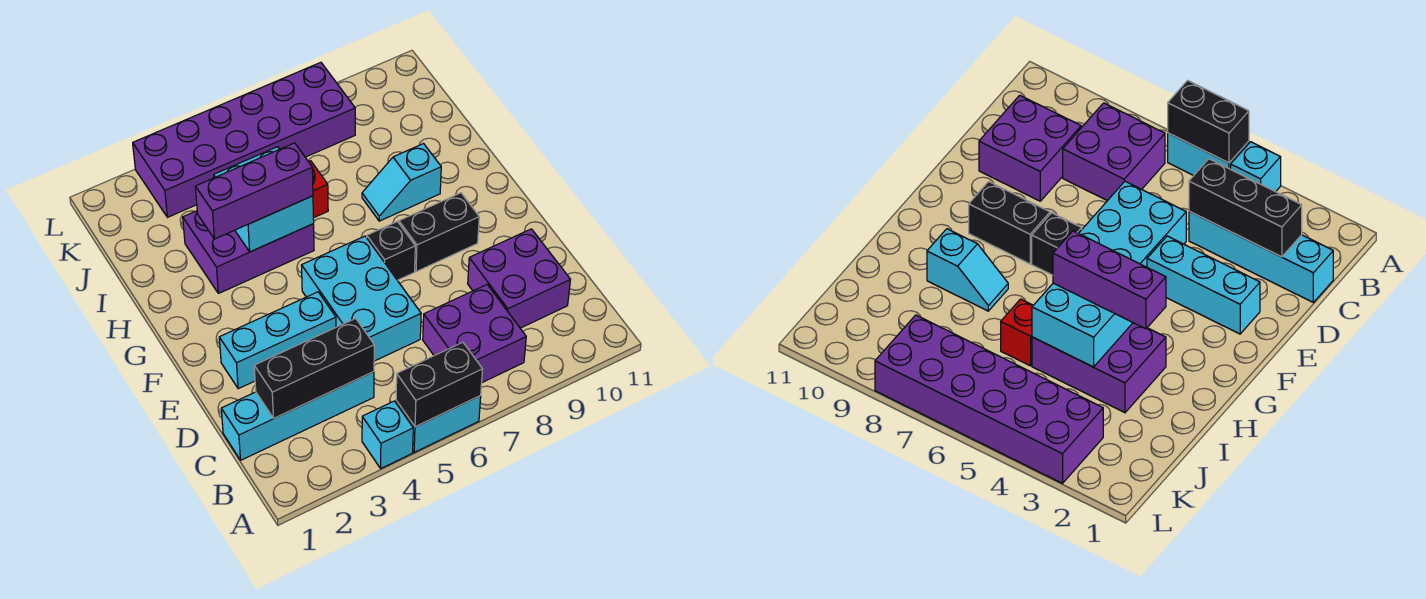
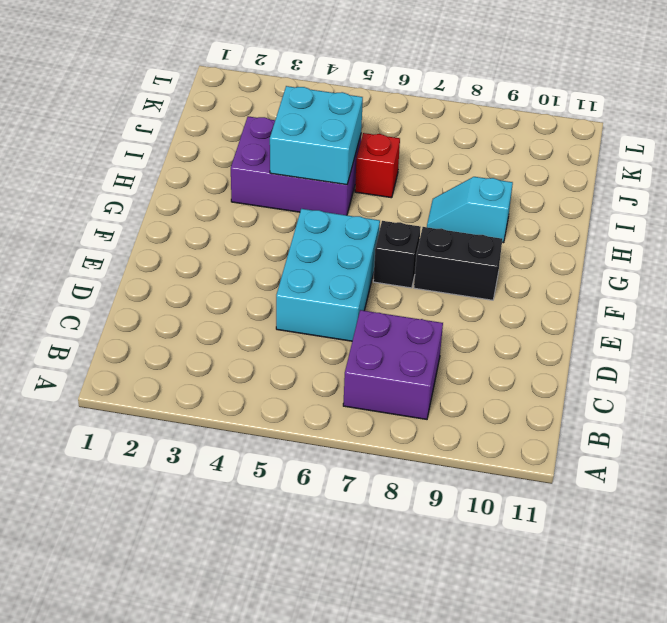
none -> cyan 1x1 brick [362,401,413,468]
none -> cyan 1x2 brick [396,396,481,452]
none -> cyan 1x4 brick [221,372,374,460]

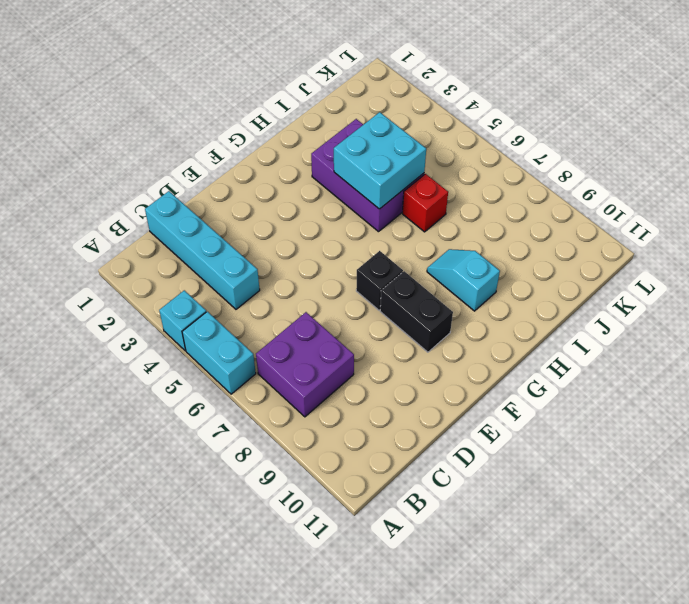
none -> purple 2x2 brick [468,229,570,328]
none -> cyan 2x3 brick [302,236,421,361]
none -> cyan 1x3 brick [219,292,336,389]

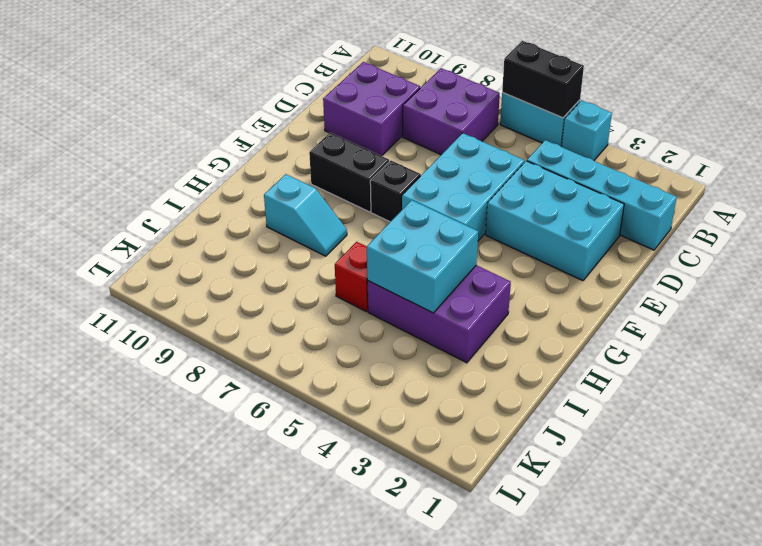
cyan 2x3 brick [486,161,624,281] -> cyan 1x3 brick [219,292,336,389]
none -> purple 2x6 brick [133,62,355,217]
none -> black 1x3 brick [254,318,374,418]
none -> purple 1x3 brick [195,143,313,239]

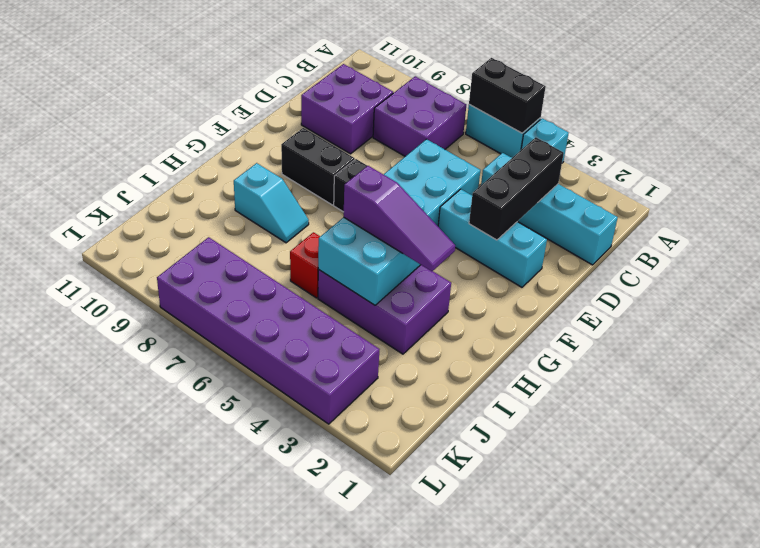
black 1x3 brick [469,137,564,240] -> black 1x3 brick turned to [254,318,374,418]
purple 1x3 slope [344,166,455,271] -> purple 1x3 brick [195,143,313,239]

